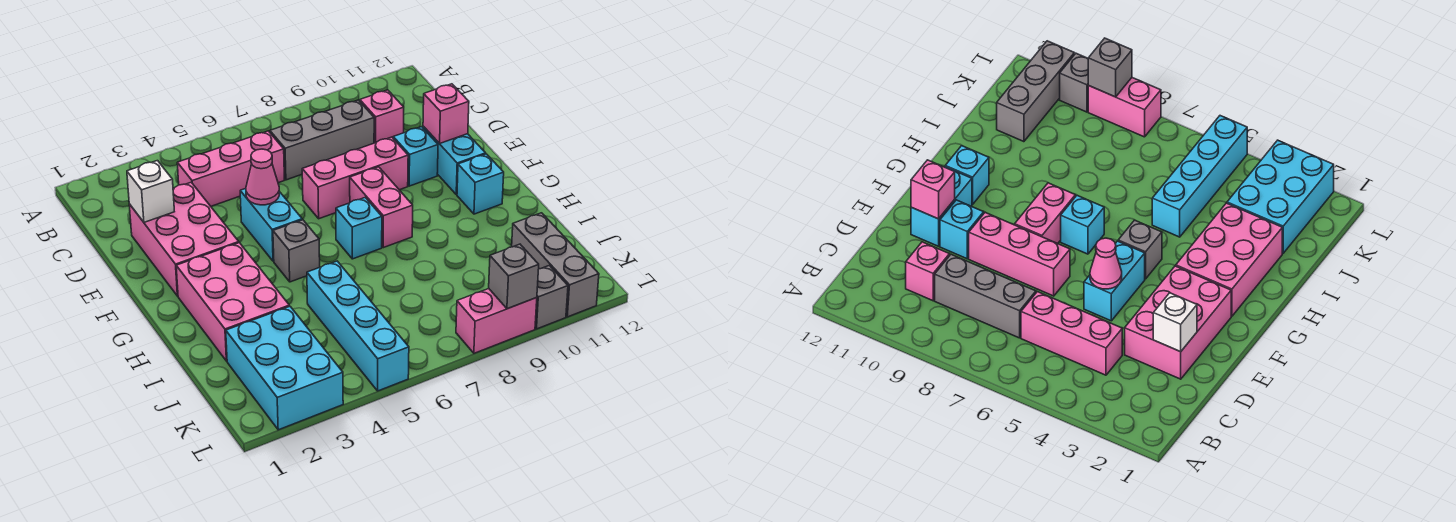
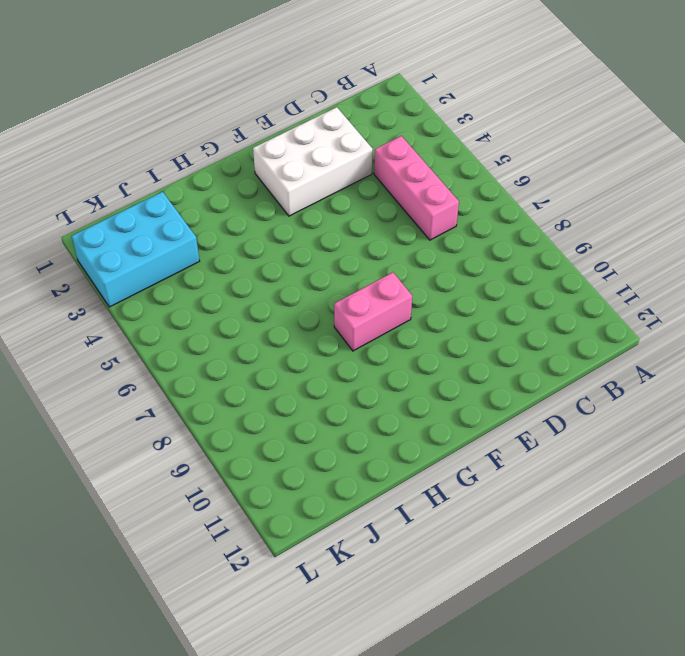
white 2x3 brick [253,107,373,216] -> pink 2x3 brick [129,182,239,296]
none -> grey 1x3 brick [270,100,374,180]
none -> pink 1x1 brick [360,90,404,143]
none -> cyan 1x2 brick [240,188,302,261]

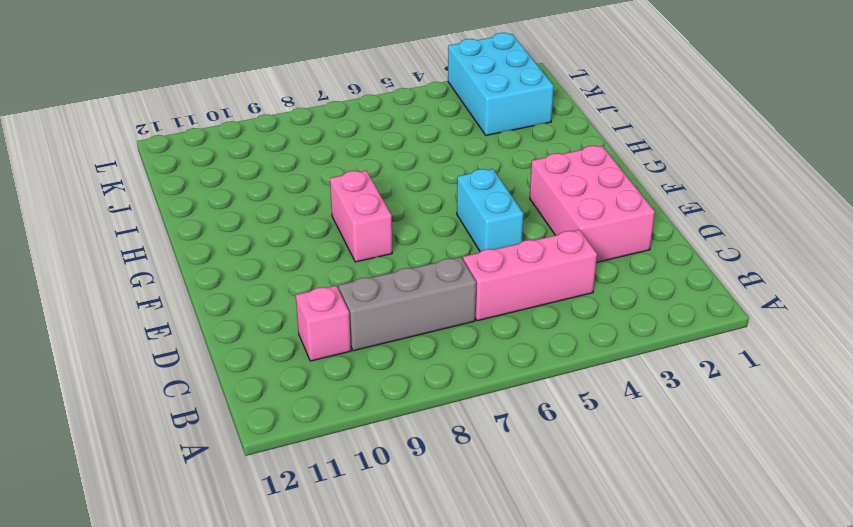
none -> pink 1x3 brick [302,137,408,219]
none -> cyan 1x1 brick [393,127,438,186]
none -> cyan 1x2 brick [423,126,486,195]

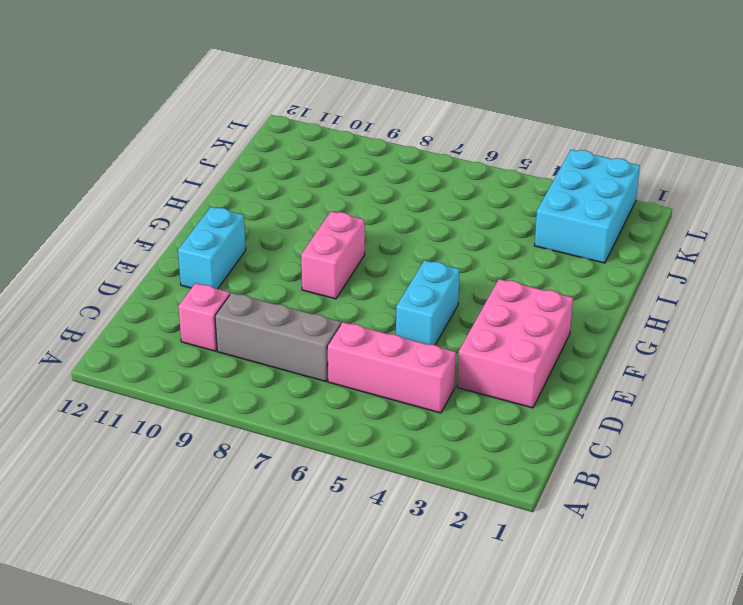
none -> pink 1x3 brick [302,137,408,219]
none -> cyan 1x1 brick [393,127,438,186]
none -> pink 2x3 brick [176,243,289,361]

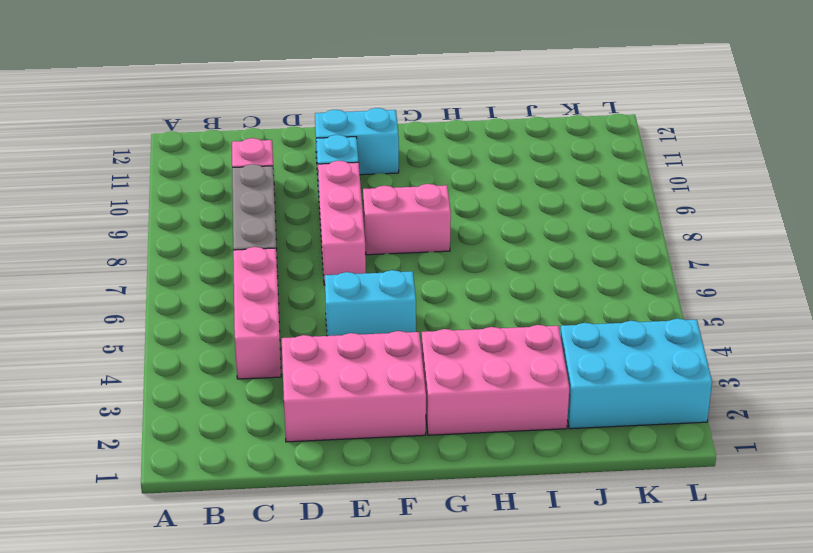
none -> grey 1x1 brick [273,220,320,282]
none -> cyan 1x1 brick [336,198,382,259]
none -> cyan 1x1 brick [457,154,504,214]

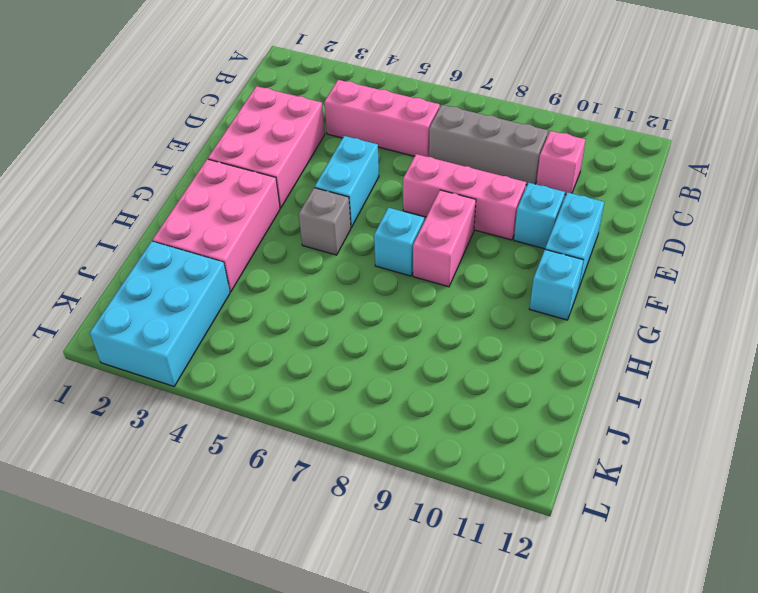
none -> cyan 1x4 brick [307,261,409,391]
none -> grey 1x3 brick [512,213,599,317]
none -> pink 1x2 brick [456,289,537,353]

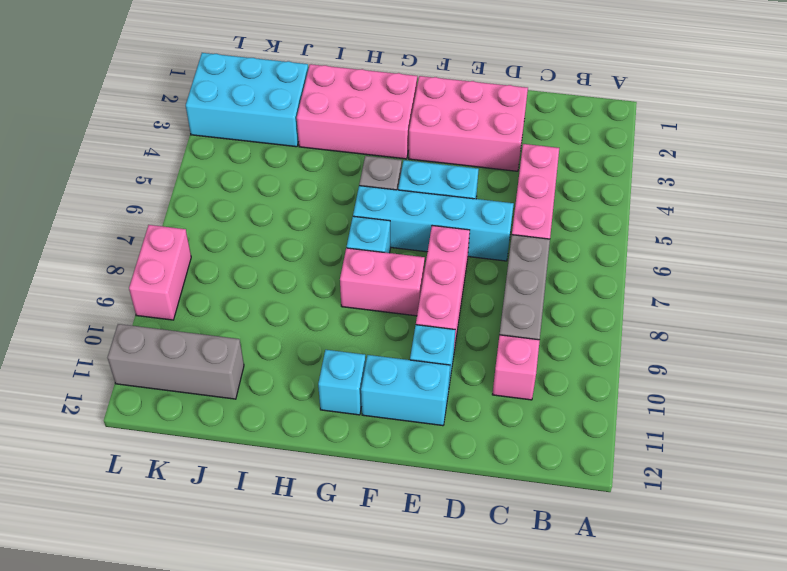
cyan 1x4 brick [353,186,514,261] -> cyan 1x4 brick moved to [307,261,409,391]
none -> grey 1x1 brick [535,265,568,329]
none -> white 1x1 brick [127,161,174,222]
none -> pink 1x1 cone [246,149,279,205]

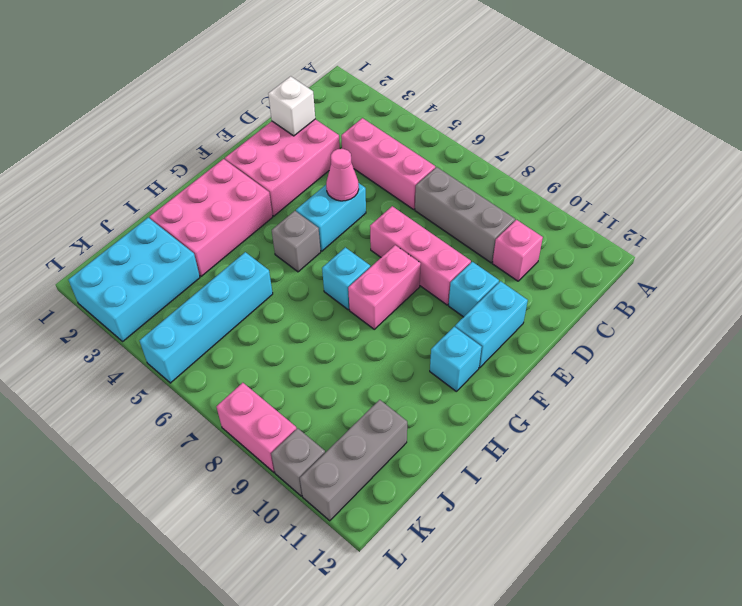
none -> pink 1x1 brick [423,84,469,144]
none -> grey 1x1 brick [489,244,539,309]

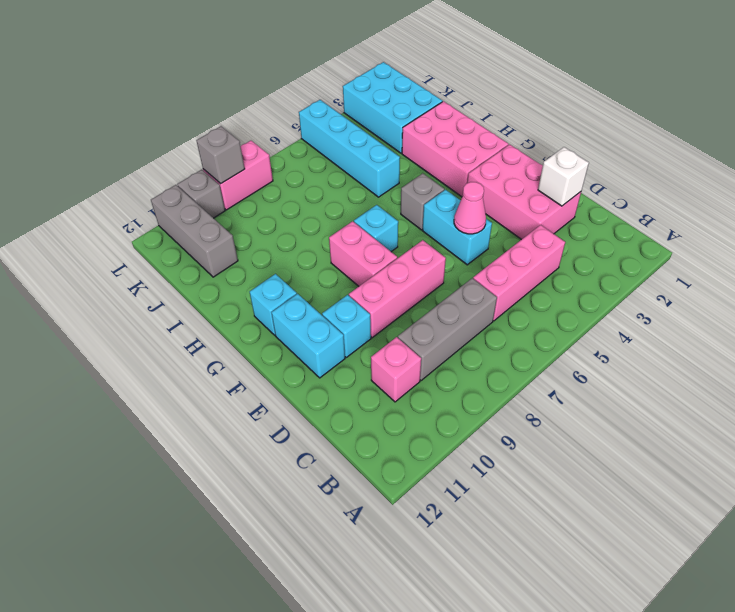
none -> pink 1x1 brick [423,84,469,144]

